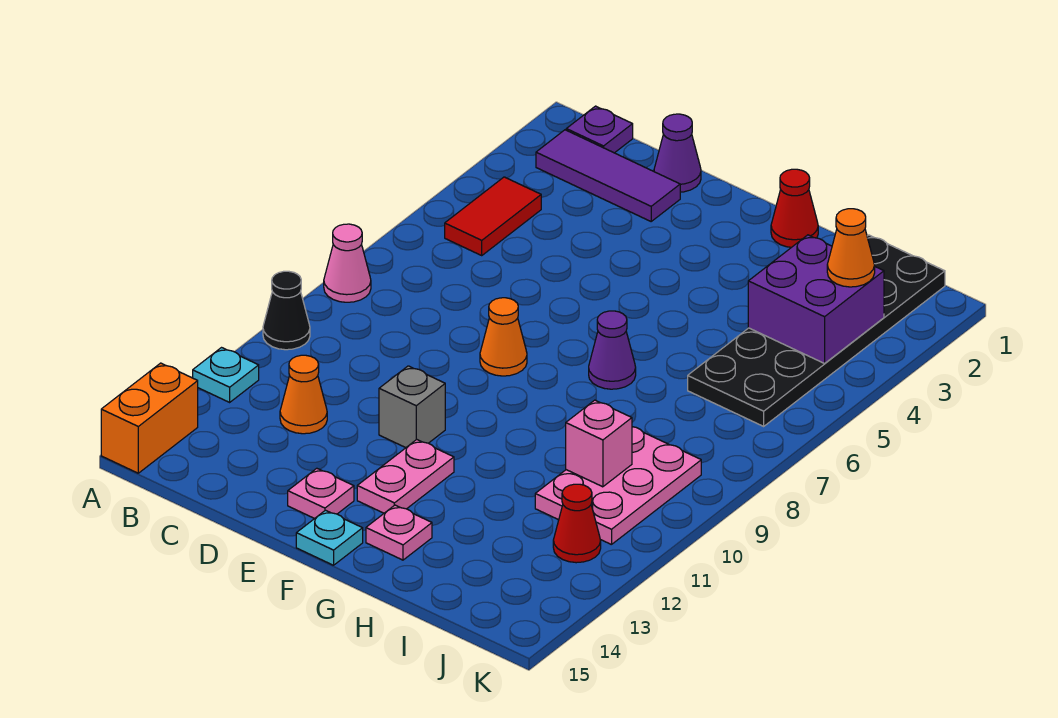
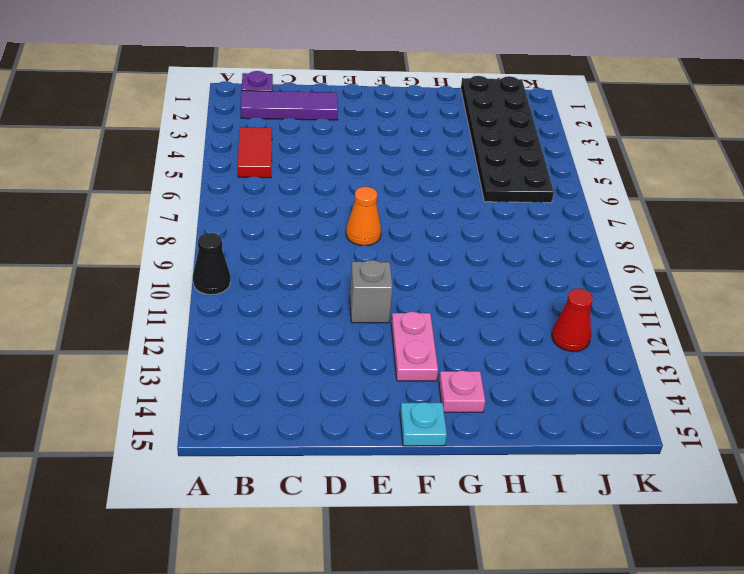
none -> pink 1x1 cone [324,224,371,302]
none -> cyan 1x1 plate [193,348,259,402]
none -> orange 1x2 brick [101,363,198,473]

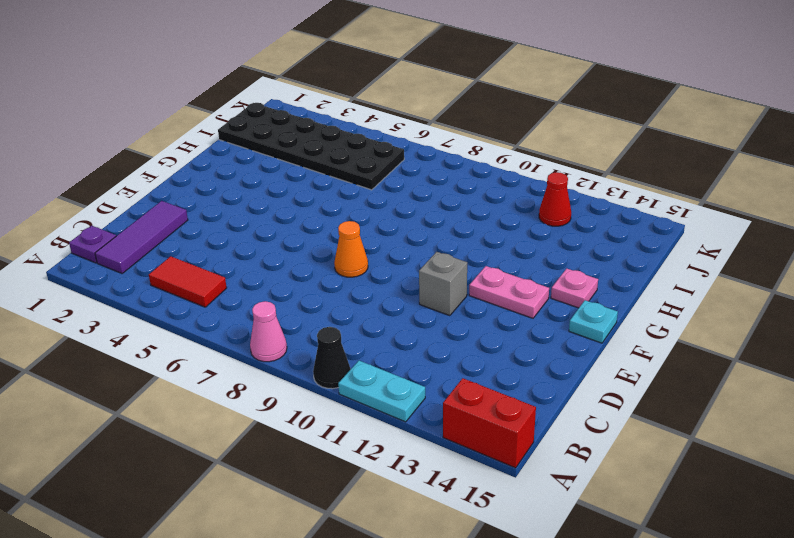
cyan 1x2 plate [338,361,425,422] -> cyan 1x1 plate [193,348,259,402]
red 1x2 brick [443,378,536,468] -> orange 1x2 brick [101,363,198,473]
none -> orange 1x1 cone [280,355,327,434]
none -> purple 1x1 cone [654,114,701,192]
none -> pink 1x1 plate [288,468,354,519]

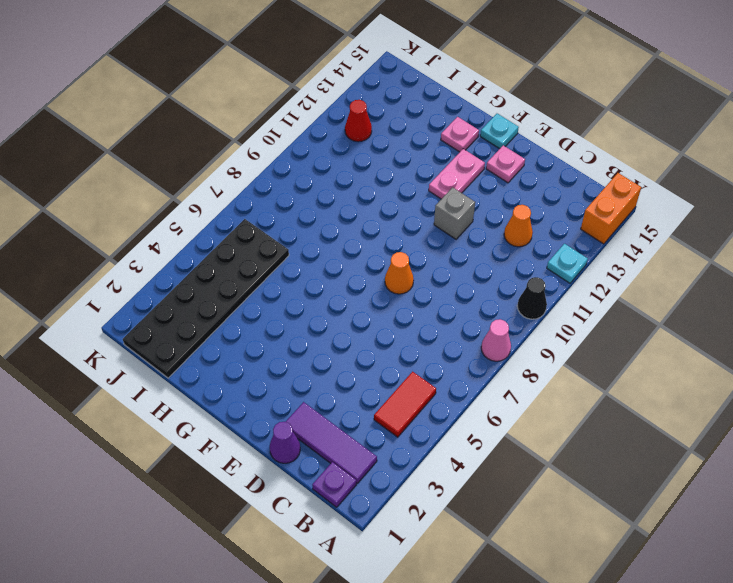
none -> red 1x1 cone [771,169,818,247]
none -> purple 1x1 cone [589,311,636,389]
none -> pink 2x3 plate [535,427,701,545]

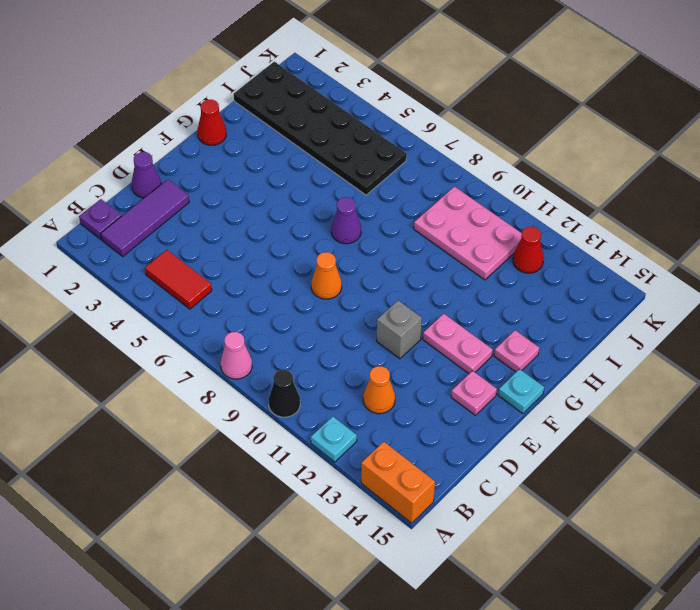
none -> purple 2x2 brick [748,235,884,363]
none -> pink 1x1 brick [566,400,632,487]
none -> orange 1x1 cone [827,209,875,287]

